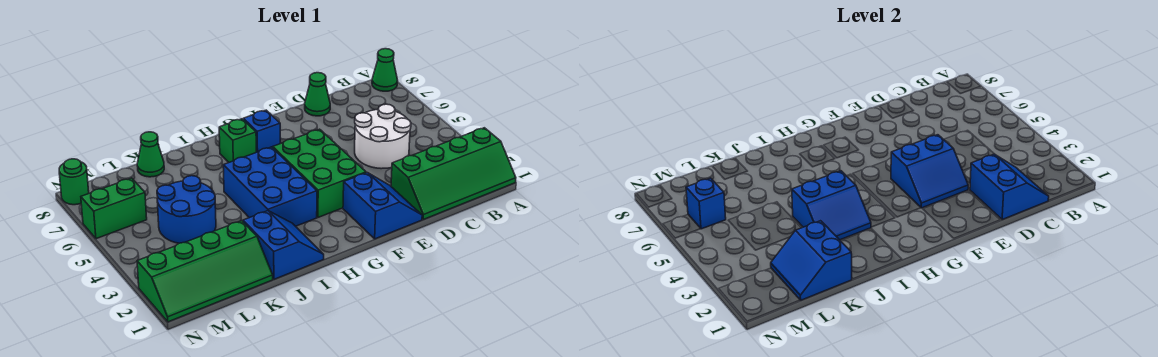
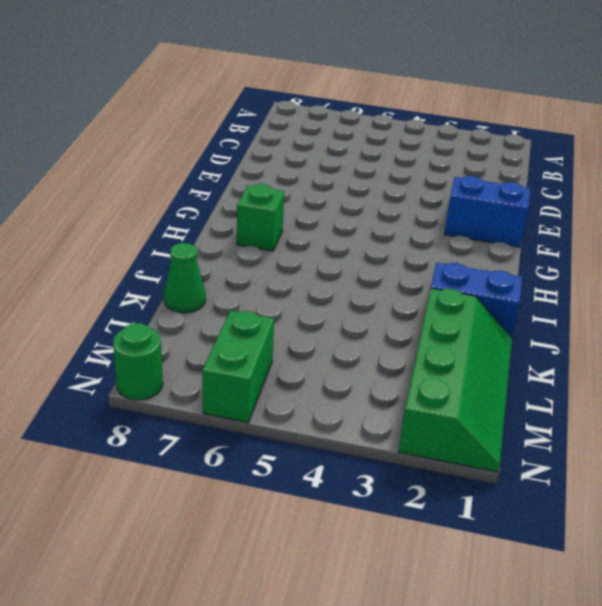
none -> green 2x4 slope [391,128,516,220]
none -> green 1x1 cone [372,49,398,91]
none -> white 2x2 round brick [355,104,411,169]

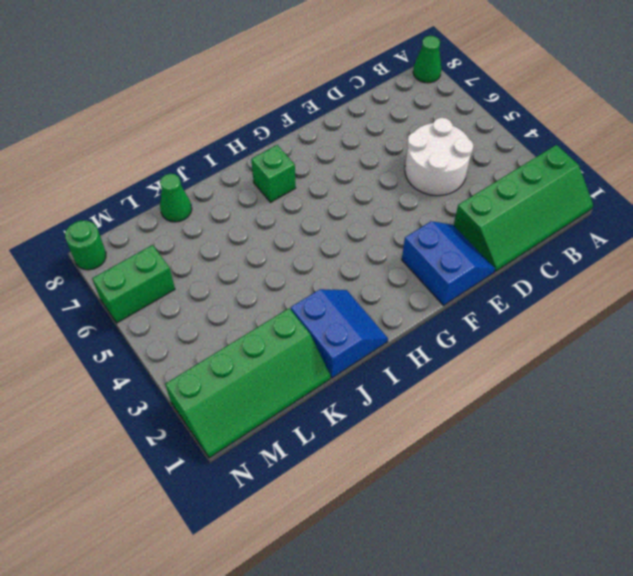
none -> green 1x1 cone [305,73,330,116]
none -> green 2x3 brick [273,129,366,217]
none -> blue 1x1 brick [243,110,280,152]

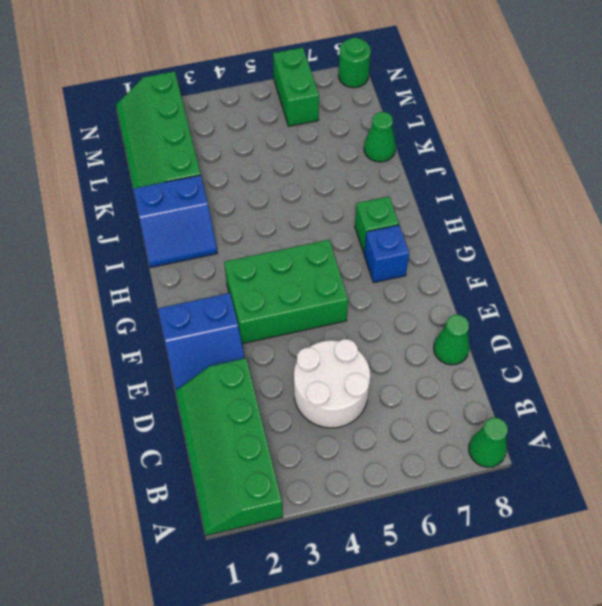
none -> blue 2x3 brick [223,147,317,226]
none -> blue 2x2 round brick [157,176,216,243]
none -> blue 2x2 slope [970,154,1049,220]

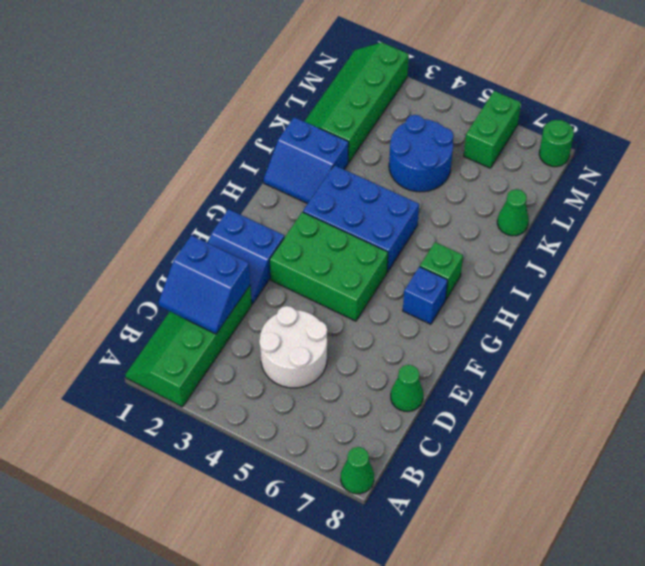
none -> blue 2x2 slope [891,135,968,208]
none -> blue 2x2 slope [792,171,871,240]
none -> blue 2x2 slope [771,221,852,300]

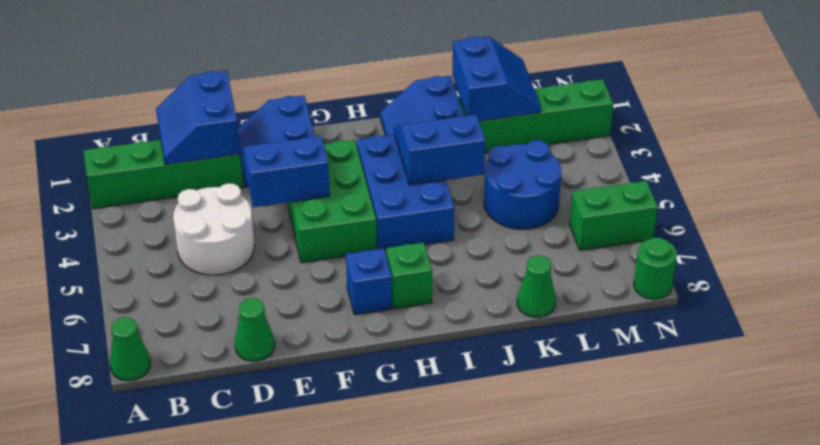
none -> blue 1x1 brick [686,178,726,229]

